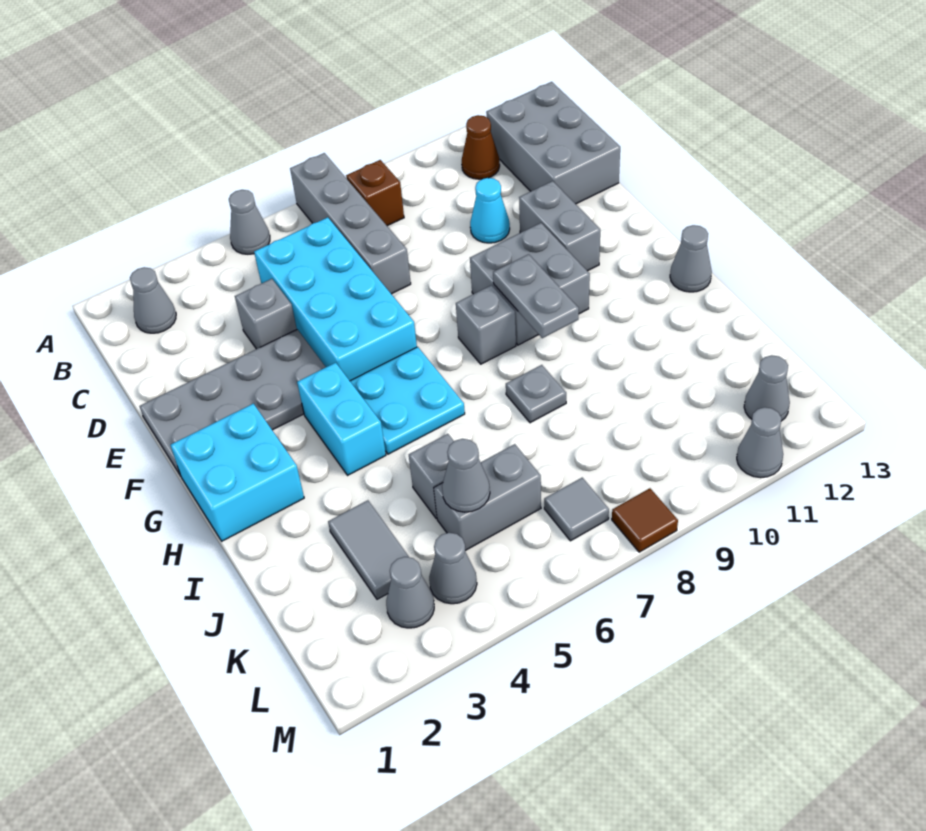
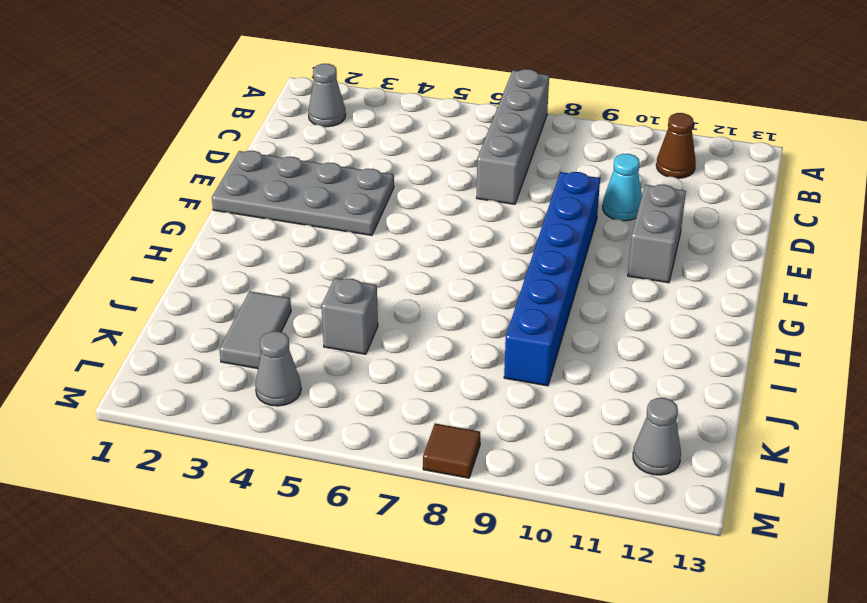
blue 1x6 brick [504,172,600,386] -> grey 2x2 brick [470,223,590,345]
none -> grey 1x1 cone [229,190,270,254]
none -> brown 1x1 brick [346,160,404,226]
none -> grey 2x3 brick [486,82,620,204]

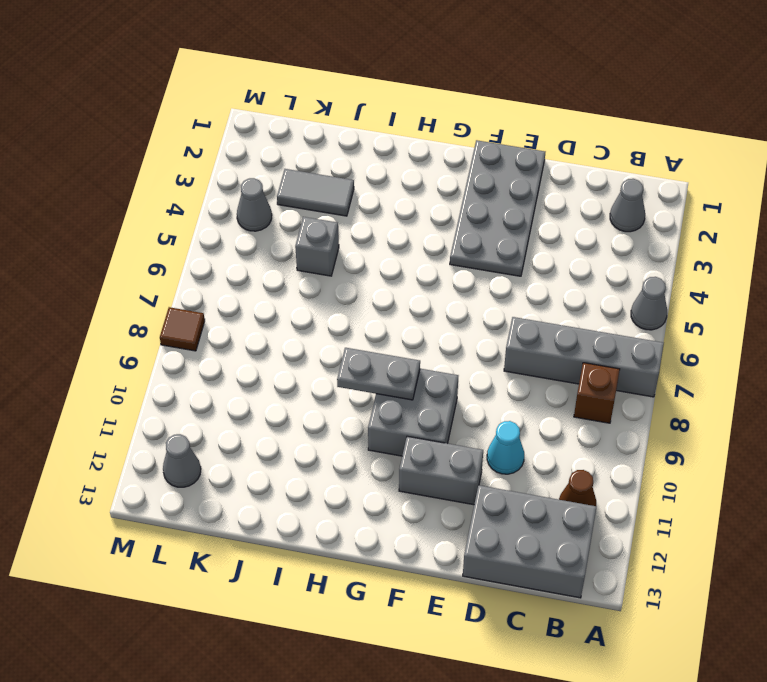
none -> cyan 2x4 brick [254,217,417,381]
none -> grey 1x1 brick [235,279,297,349]
none -> cyan 2x2 brick [171,404,304,541]

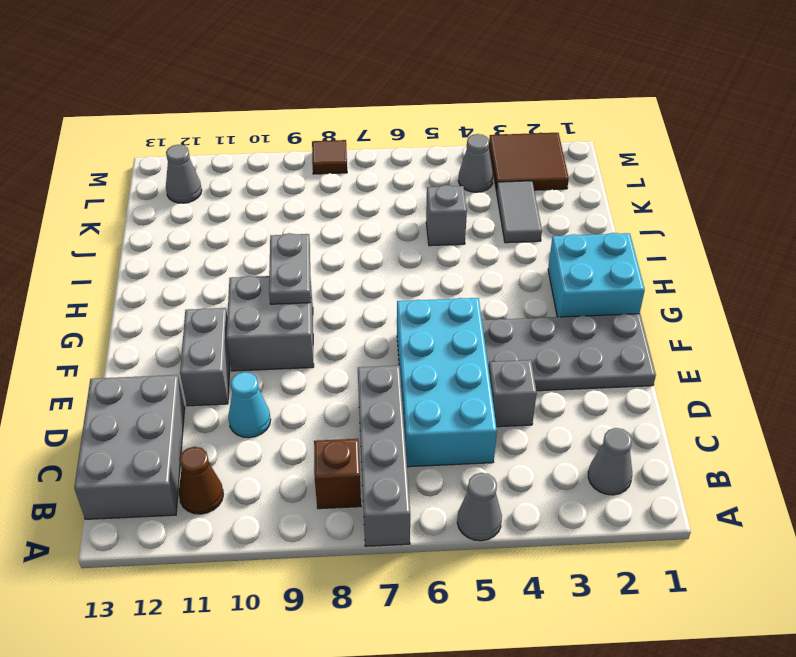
brown 2x2 tile [489,133,569,190] -> grey 1x1 cone [386,557,434,628]
none -> cyan 1x2 brick [297,363,386,475]
none -> cyan 2x2 plate [350,347,465,454]
none -> grey 1x1 brick [456,285,516,364]

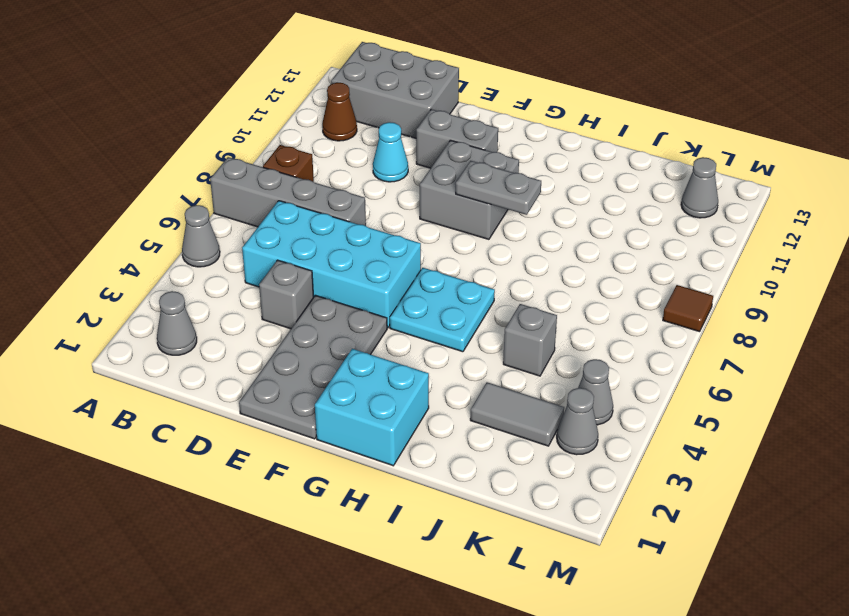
none -> cyan 1x2 brick [297,363,386,475]
none -> grey 1x1 brick [456,285,516,364]
none -> grey 1x1 cone [670,225,712,292]

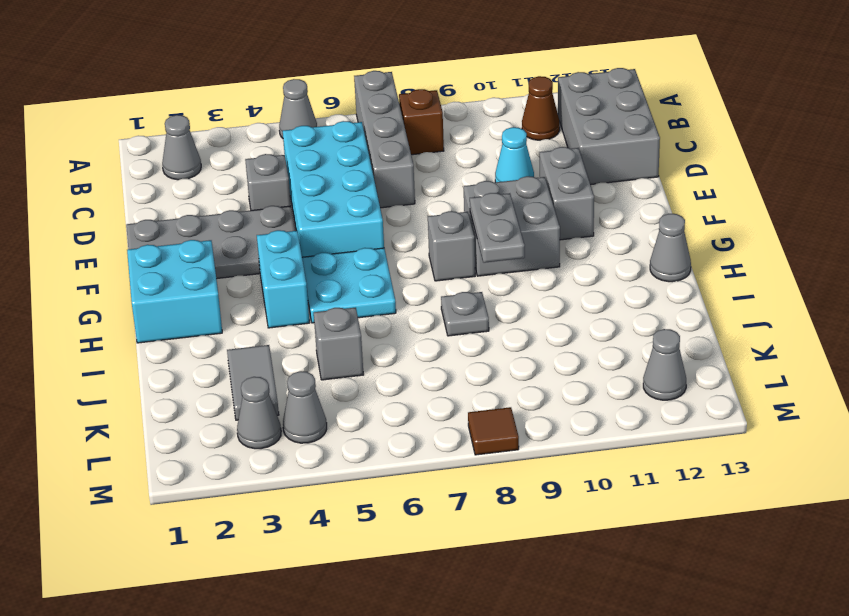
none -> grey 1x2 brick [434,444,541,551]
none -> grey 1x1 tile [544,478,609,541]
none -> grey 1x1 cone [737,407,783,478]

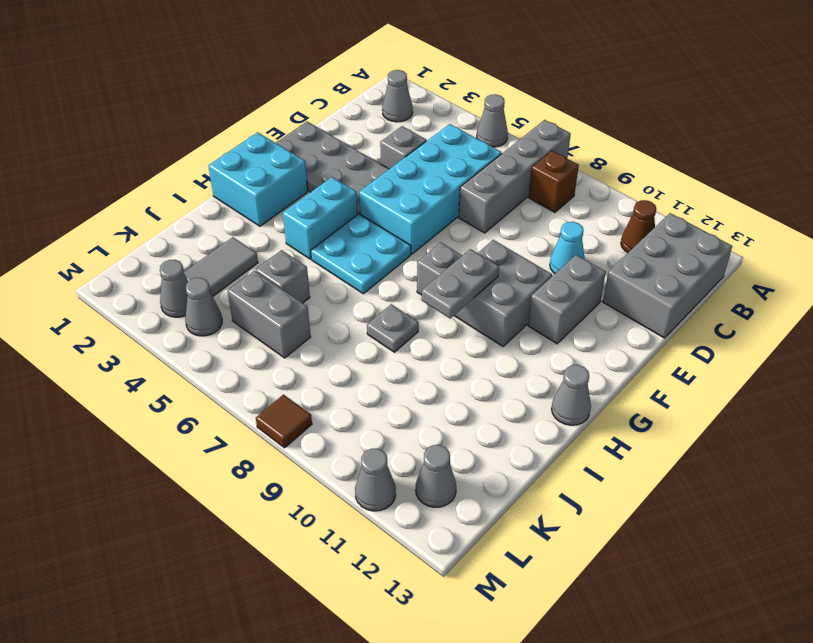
none -> grey 1x1 tile [544,478,609,541]
none -> grey 1x1 cone [442,439,490,512]

